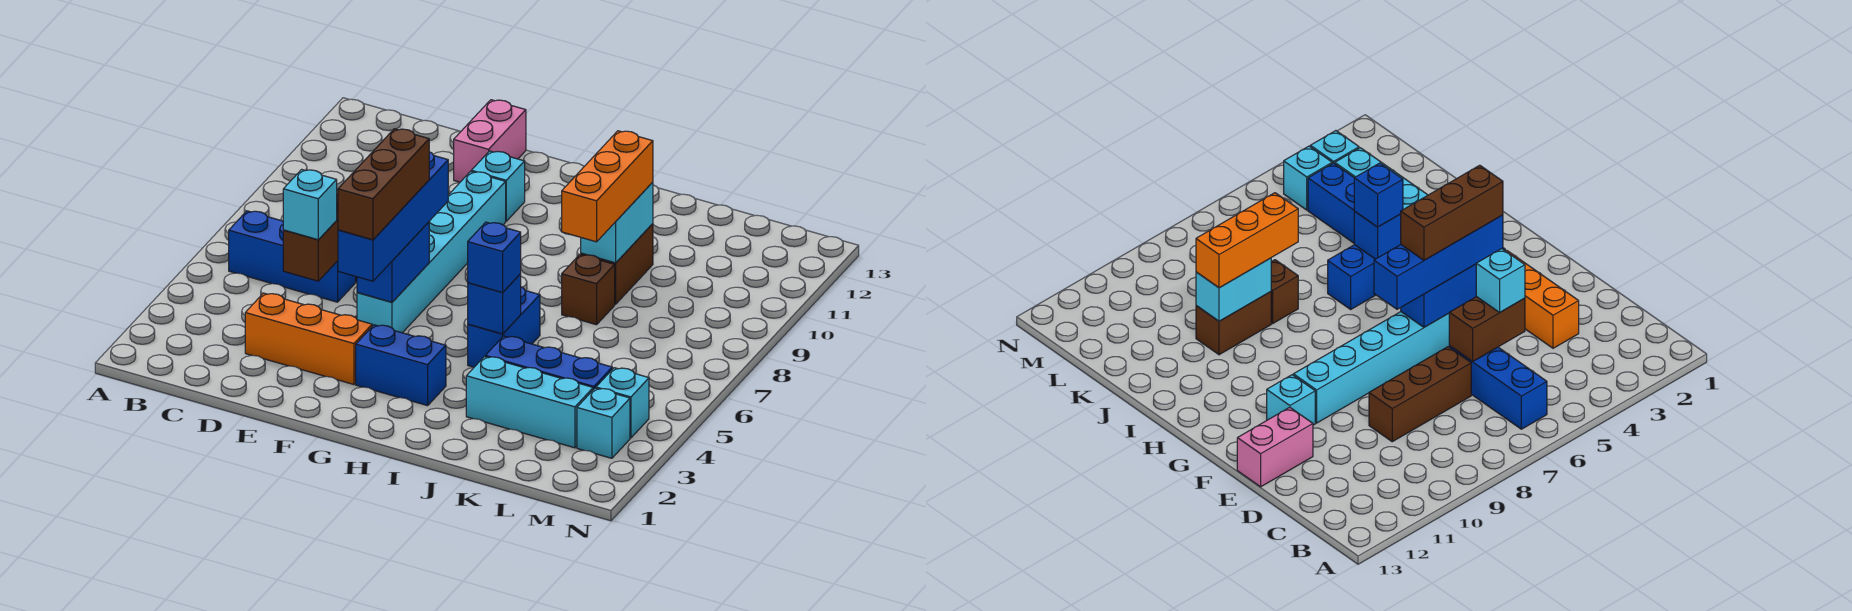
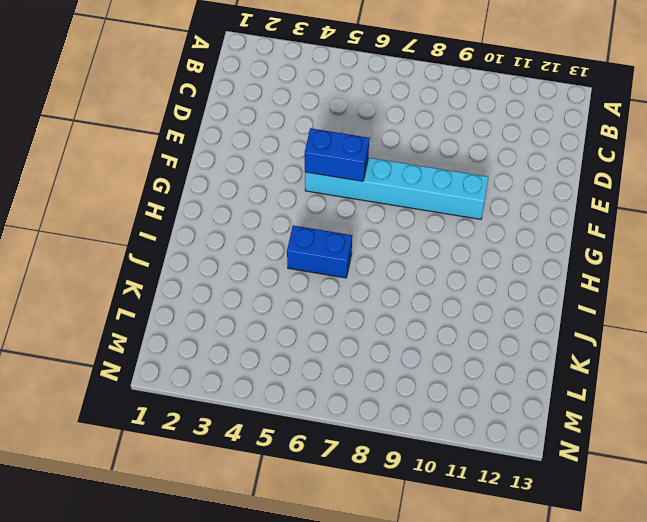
none -> blue 1x3 brick [229,211,356,302]
none -> orange 1x3 brick [245,293,372,385]
none -> brown 1x3 brick [1369,347,1471,442]

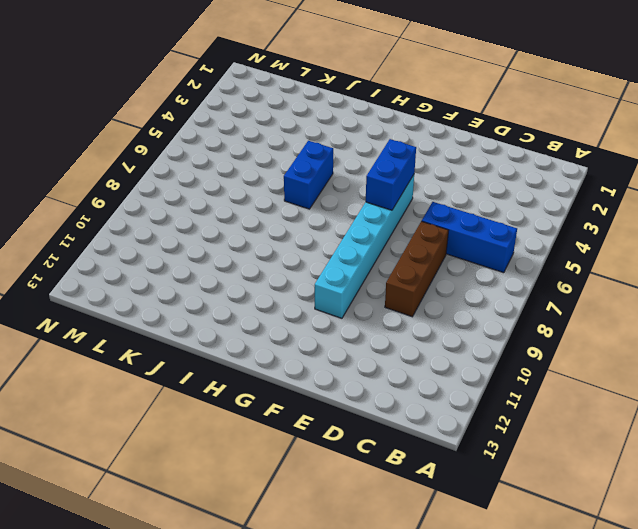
none -> orange 1x3 brick [245,293,372,385]
none -> pink 1x2 brick [454,100,526,182]
none -> cyan 1x1 brick [471,151,525,221]

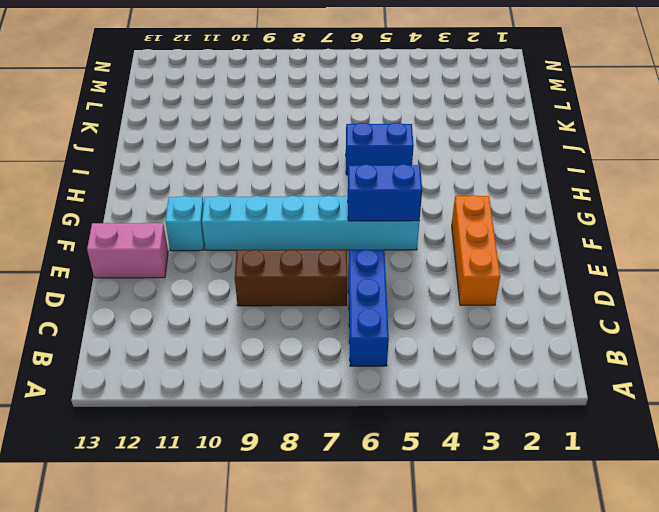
none -> blue 1x2 brick [356,325,446,406]
none -> cyan 1x3 brick [466,356,593,448]
none -> blue 1x3 brick [485,336,612,390]

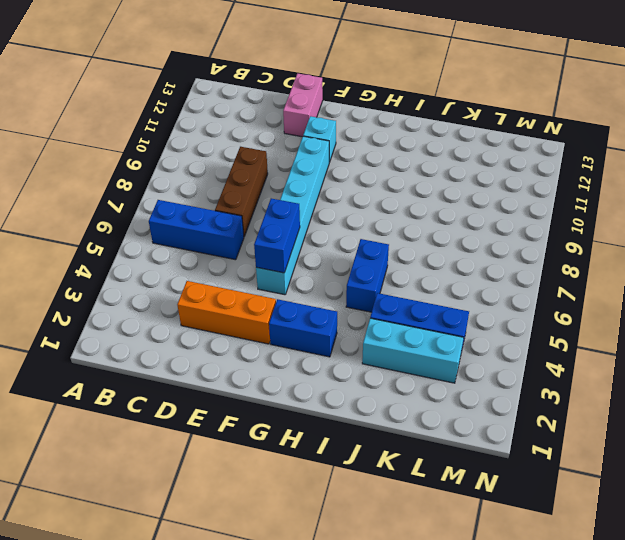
none -> brown 1x1 brick [562,254,615,325]
none -> brown 1x2 brick [581,224,653,304]
none -> cyan 1x1 brick [577,388,630,458]

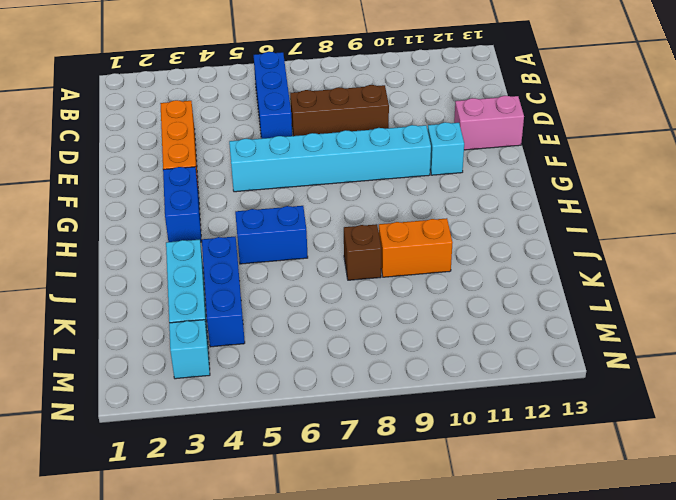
orange 1x2 brick [379,218,453,277] -> brown 1x2 brick [581,224,653,304]
none -> cyan 1x1 brick [596,368,649,438]
none -> brown 1x2 brick [283,193,338,281]
none -> blue 1x2 brick [357,222,429,302]

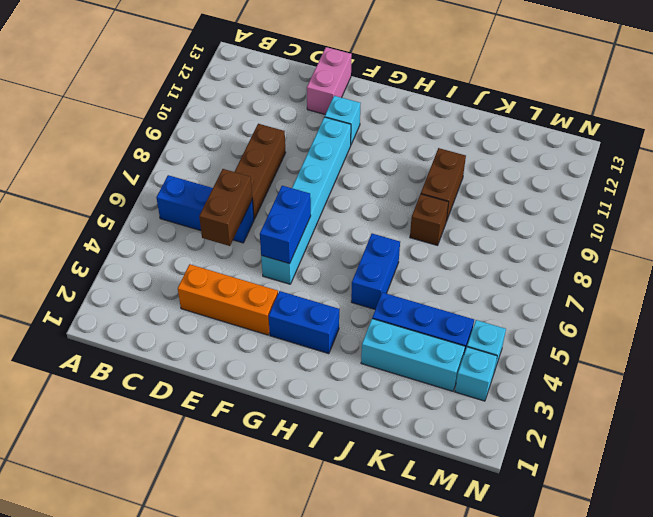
none -> blue 1x1 brick [468,274,521,334]
none -> cyan 1x2 brick [581,182,653,263]
none -> cyan 1x1 brick [283,169,337,240]

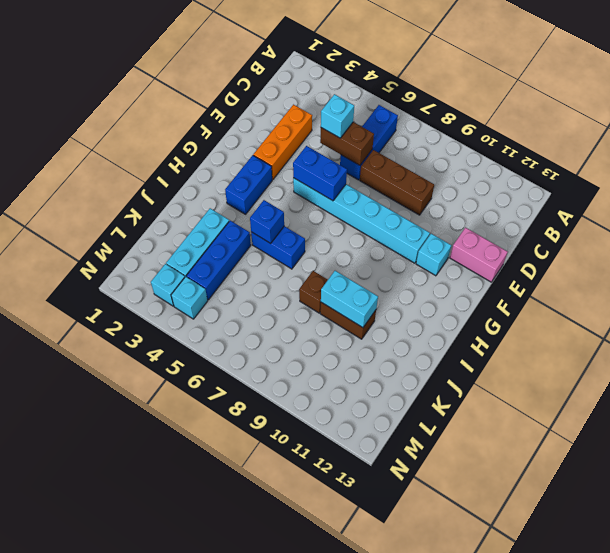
none -> blue 1x4 brick [338,152,448,281]
none -> blue 1x1 brick [468,222,521,292]
none -> orange 1x3 brick [562,131,653,242]

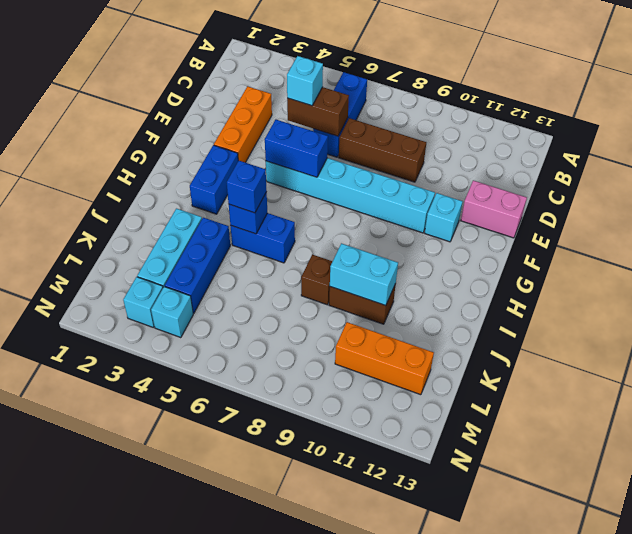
orange 1x3 brick [335,322,434,395] -> orange 1x3 brick moved to [562,131,653,242]
none -> blue 1x4 brick [338,152,448,281]
none -> brown 1x3 brick [338,129,429,240]

